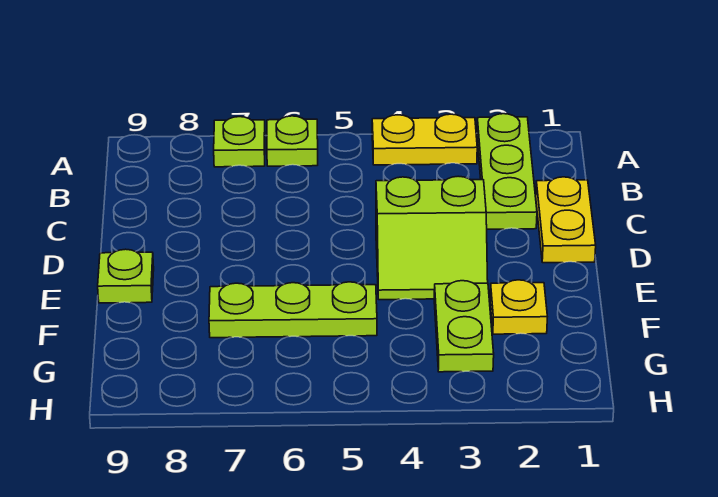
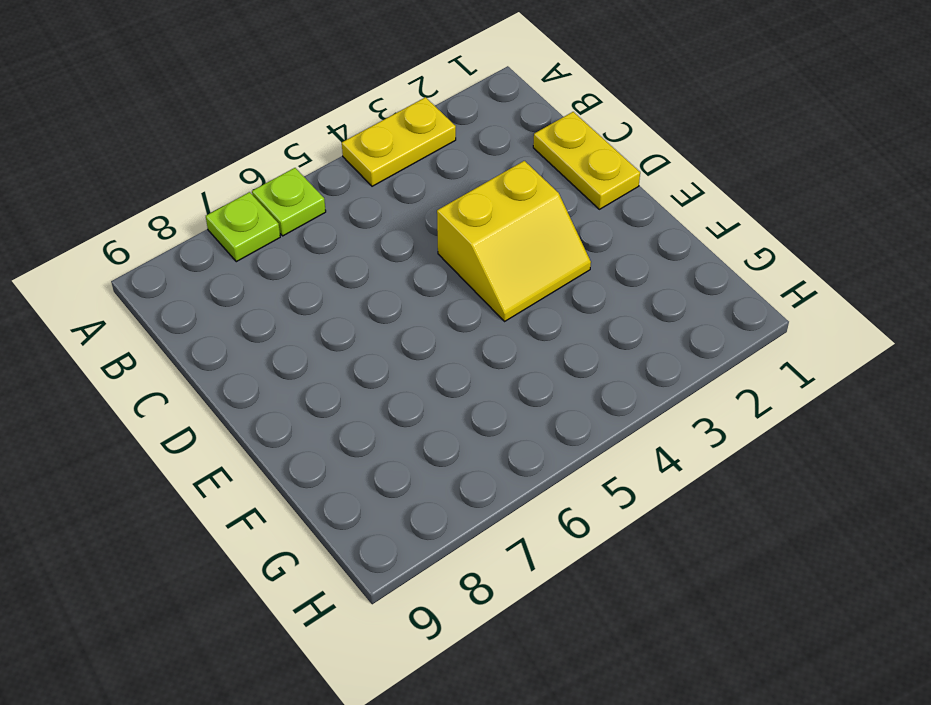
yellow 2x2 slope [437,161,591,321] -> lime 2x2 slope [376,176,488,300]
none -> lime 1x3 plate [477,114,537,229]
none -> lime 1x1 plate [98,249,154,303]

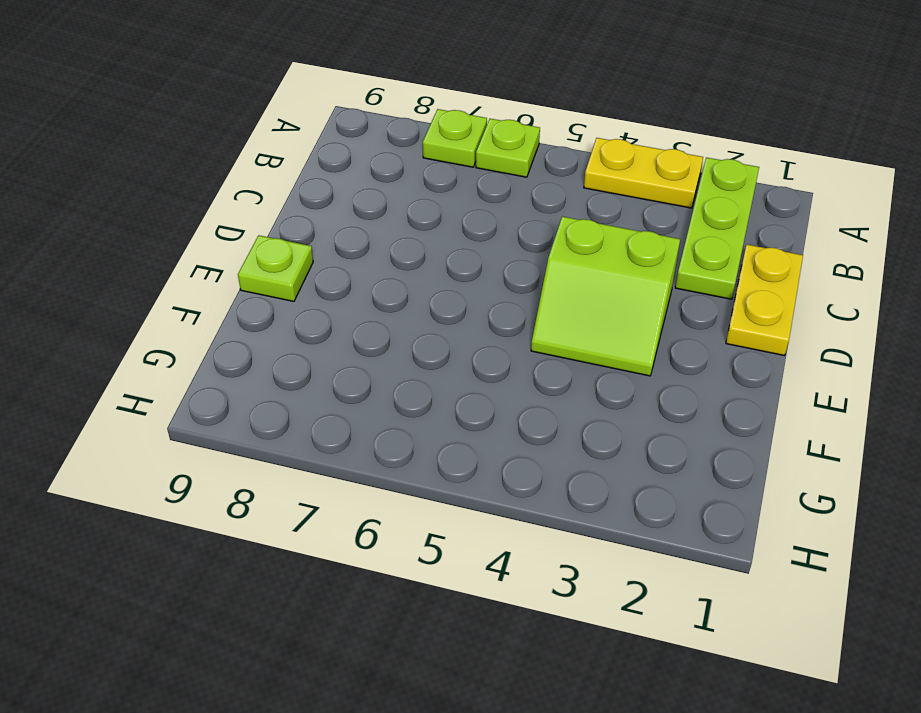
none -> yellow 1x1 plate [490,280,547,334]
none -> lime 1x2 plate [434,281,494,372]

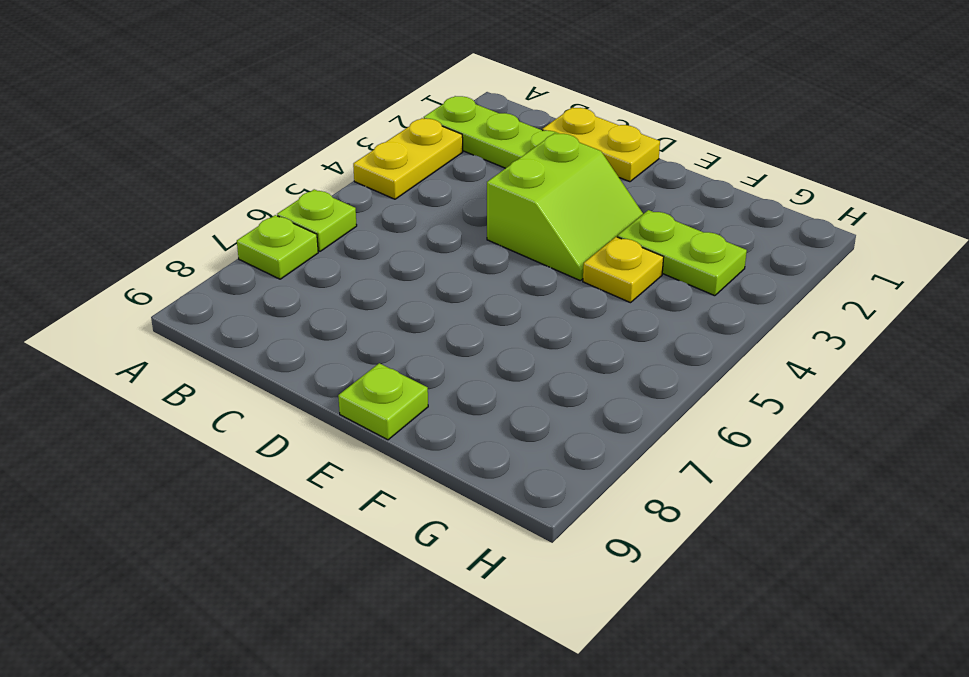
yellow 1x1 plate [583,237,664,303] -> yellow 1x1 plate moved to [490,280,547,334]
none -> lime 1x3 plate [209,282,377,338]

